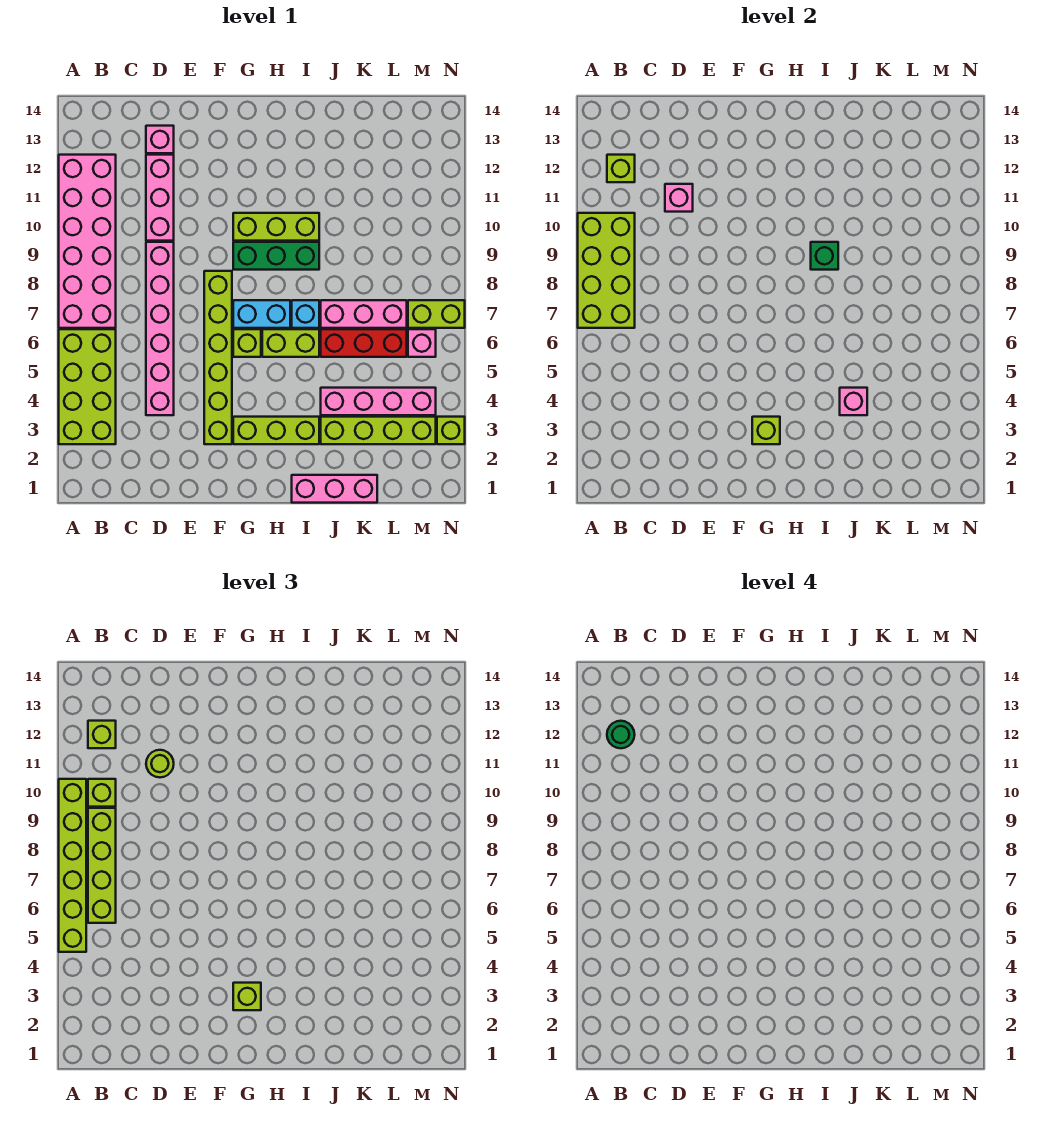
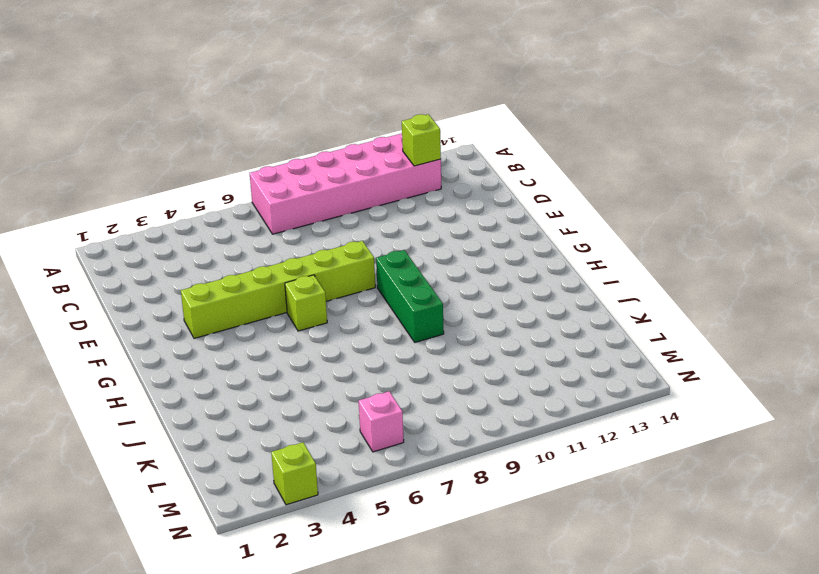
none -> lime 2x4 brick [59,329,116,444]
none -> pink 1x6 brick [146,242,174,415]
none -> pink 1x3 brick [146,155,174,241]
none -> pink 1x1 brick [146,126,174,153]

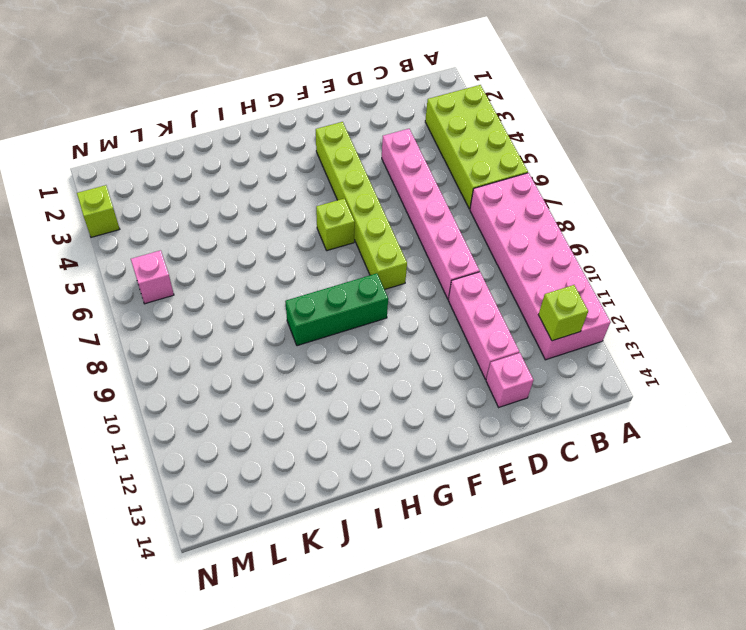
none -> lime 1x3 brick [233,417,319,444]
none -> cyan 1x2 brick [233,300,290,328]
none -> lime 1x3 brick [233,213,319,241]
none -> lime 1x2 brick [262,329,319,357]

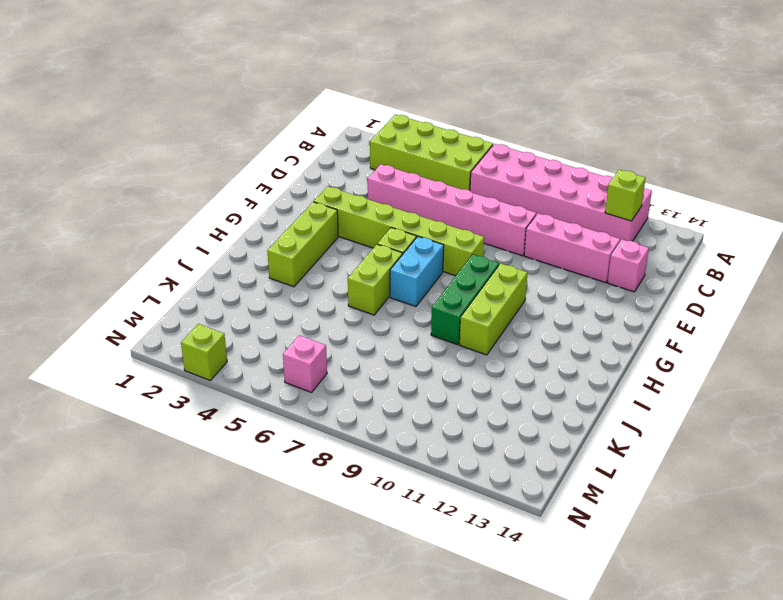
none -> pink 1x3 brick [292,475,377,503]
none -> cyan 1x1 brick [292,300,319,328]
none -> lime 1x4 brick [321,417,436,444]
none -> pink 1x4 brick [321,388,436,415]

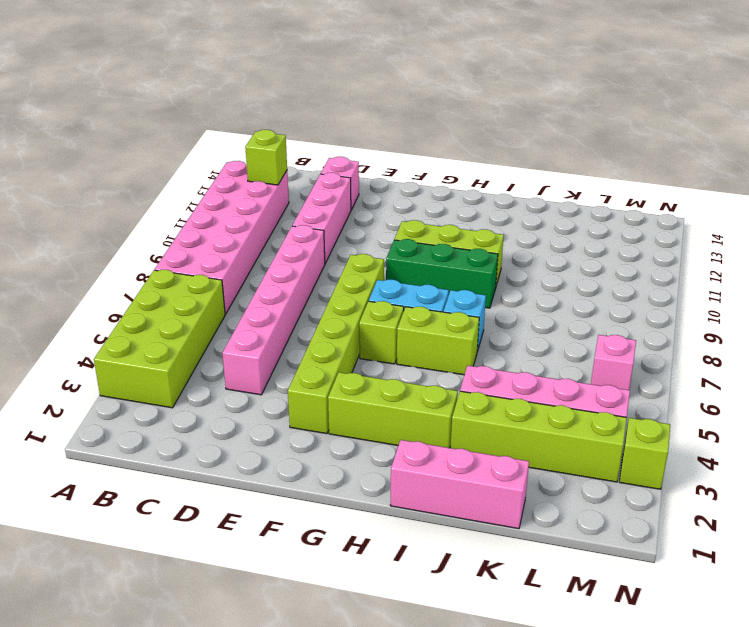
none -> red 1x3 brick [321,329,407,357]
none -> pink 1x3 brick [321,300,407,328]
none -> lime 1x2 brick [408,300,465,328]
none -> lime 2x4 brick [578,213,635,328]

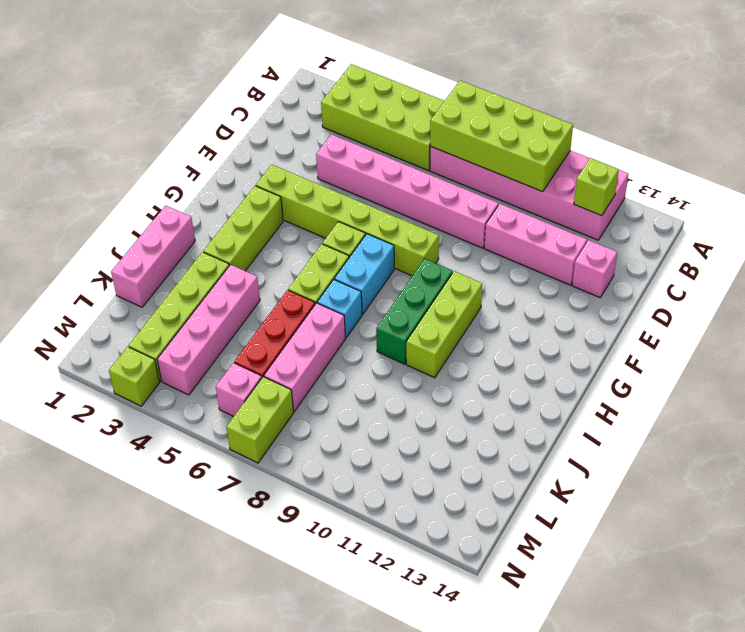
none -> pink 1x1 brick [665,184,693,212]
none -> lime 1x1 brick [752,417,780,444]
none -> green 1x1 brick [811,242,838,270]
none -> pink 1x1 brick [840,388,867,415]

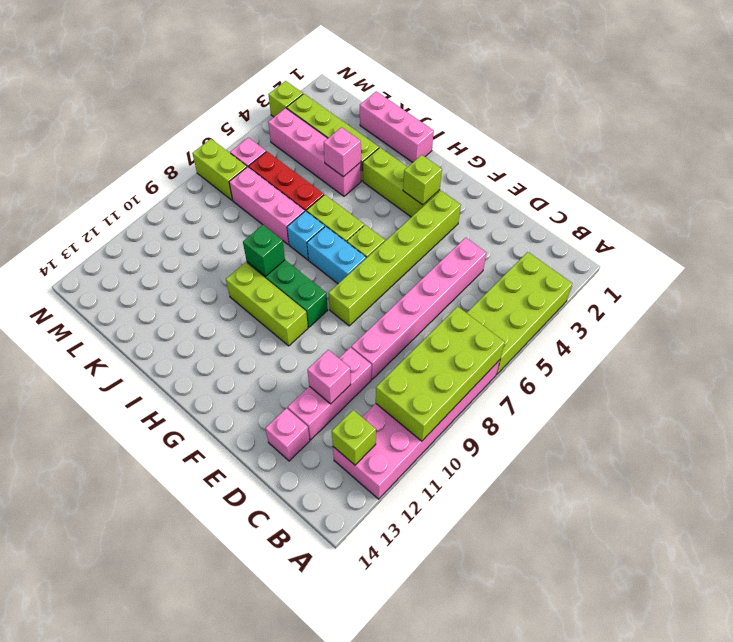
none -> lime 1x6 brick [59,779,86,952]
none -> lime 1x4 brick [88,808,116,923]
none -> lime 1x1 brick [88,779,116,807]
none -> lime 1x1 brick [88,721,116,748]

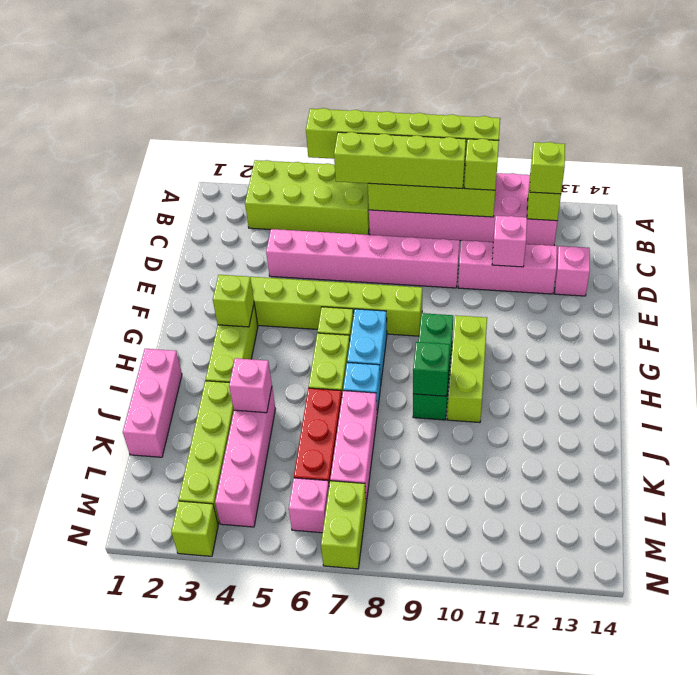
none -> lime 1x1 round brick [146,750,174,777]
none -> lime 1x1 brick [233,983,261,1010]
none -> green 1x1 round brick [607,721,635,748]

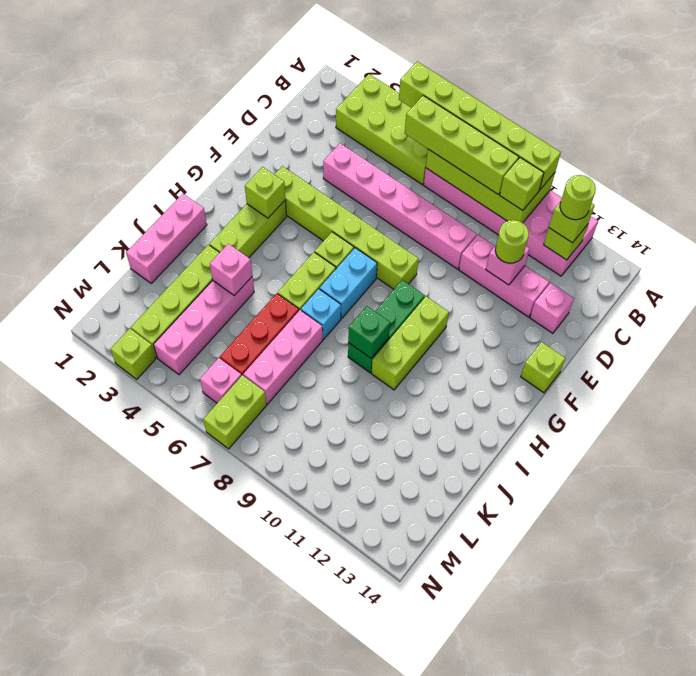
lime 1x1 round brick [560,175,596,220] -> green 1x1 round brick [607,721,635,748]
lime 1x1 brick [521,342,565,393] -> lime 1x1 brick moved to [233,983,261,1010]

